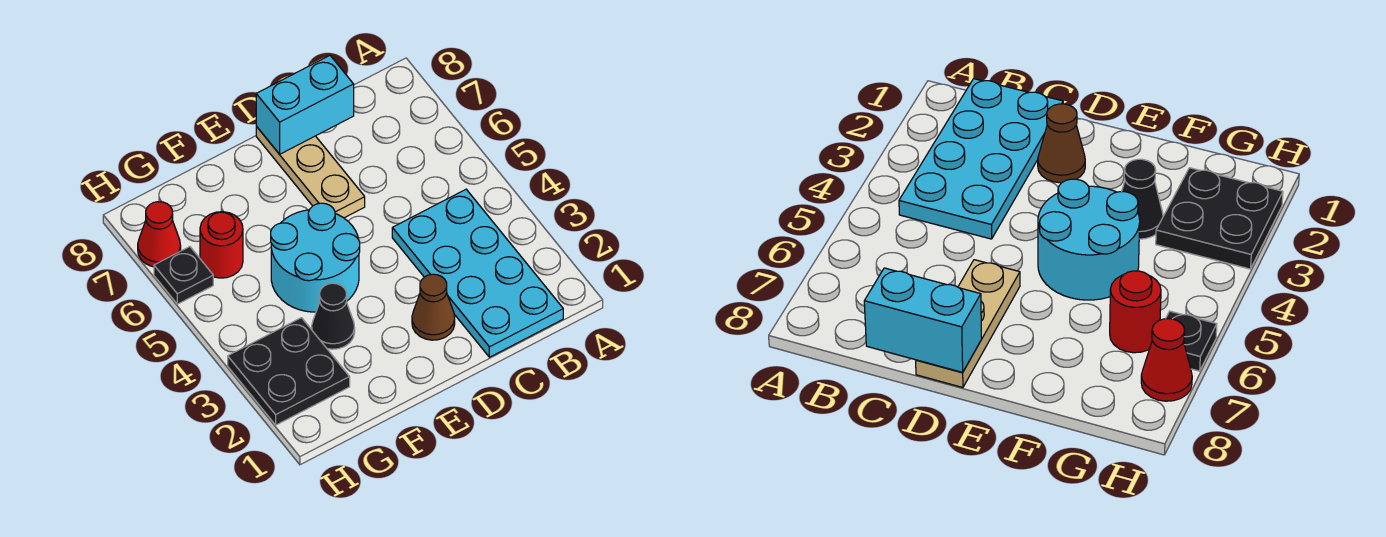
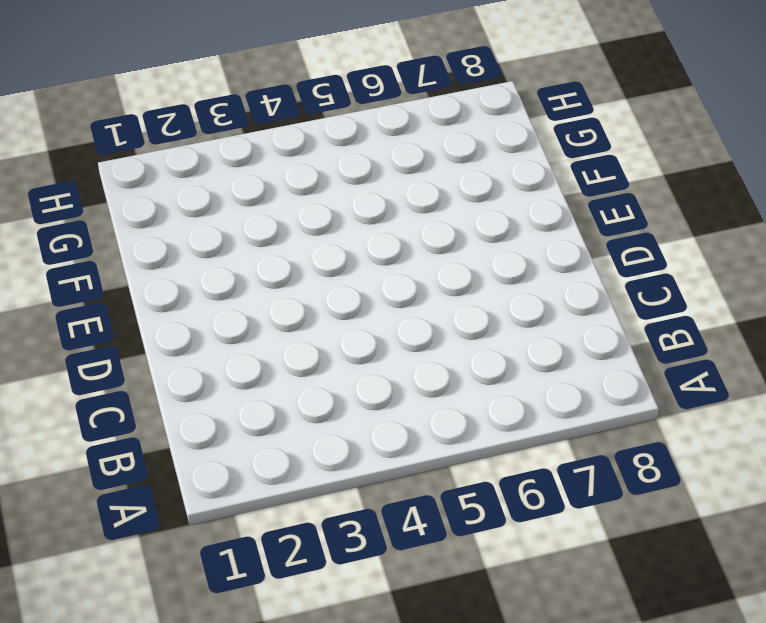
none -> cyan 2x4 plate [392,189,563,357]
none -> brown 1x1 cone [412,274,455,340]

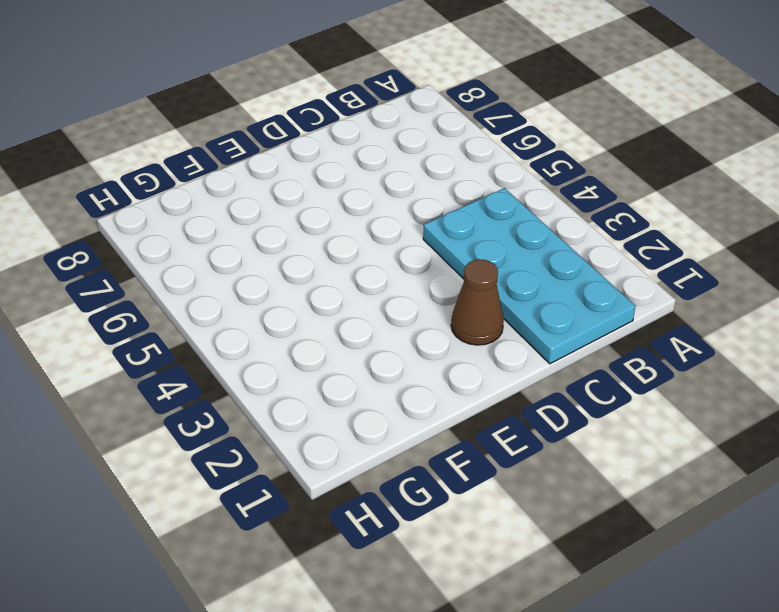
none -> tan 1x3 plate [256,126,365,218]
none -> cyan 2x2 round brick [271,203,360,312]

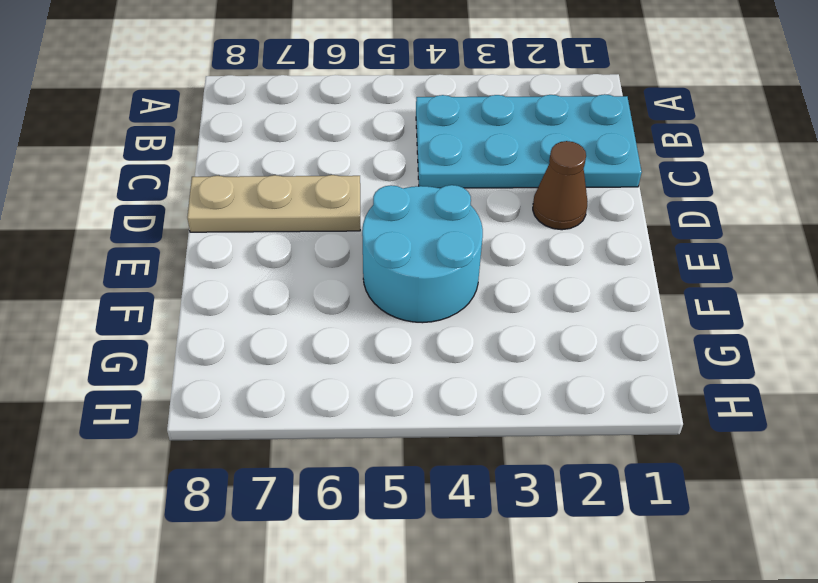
none -> black 1x1 cone [312,283,355,349]
none -> black 2x2 plate [228,318,350,425]

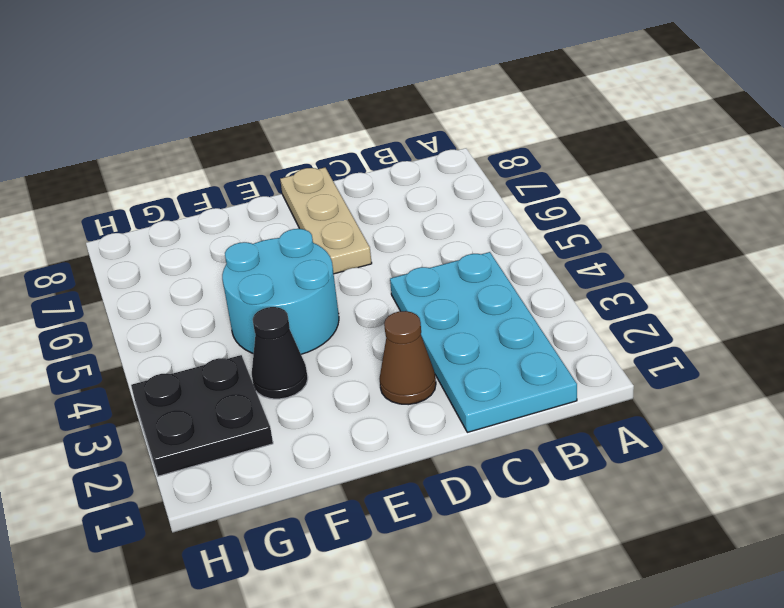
none -> red 1x1 round brick [200,212,243,278]
none -> black 1x1 plate [154,247,213,304]

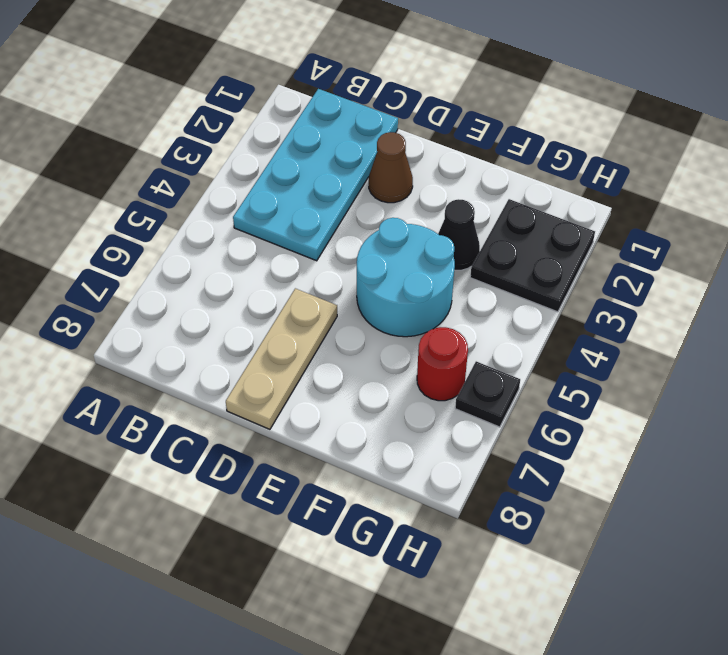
none -> red 1x1 cone [138,202,181,267]
none -> cyan 1x2 brick [256,56,354,154]

